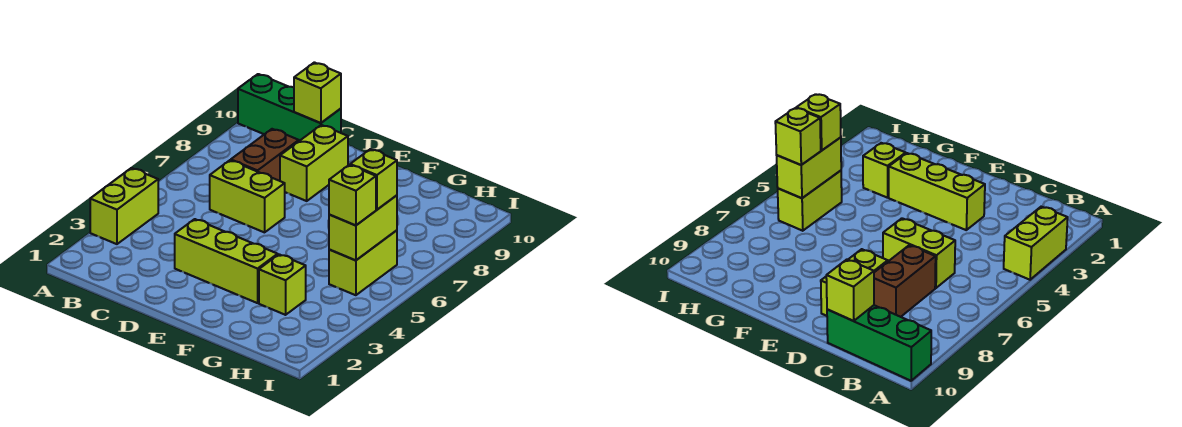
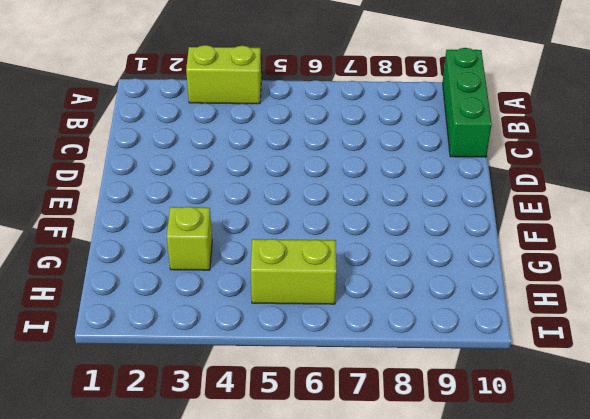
none -> lime 1x2 brick [210,160,285,232]
none -> brown 1x2 brick [231,129,299,181]
none -> lime 1x3 brick [175,219,278,303]

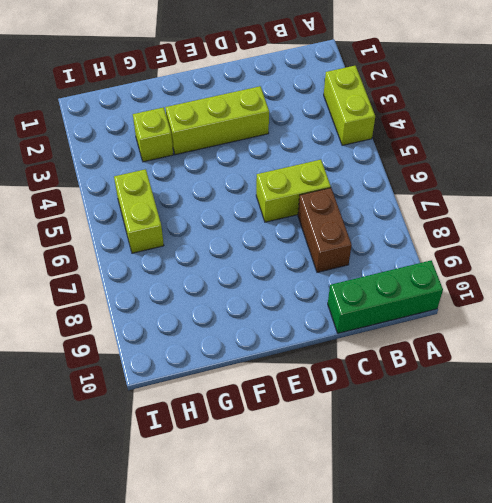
none -> lime 1x2 brick [280,125,348,201]
none -> lime 1x1 brick [294,62,341,123]
none -> lime 1x2 brick [329,195,397,260]

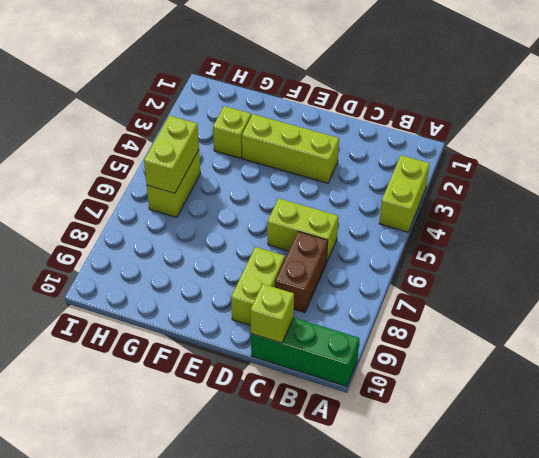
none -> lime 1x1 brick [329,165,376,225]
none -> lime 1x1 brick [350,149,397,210]

